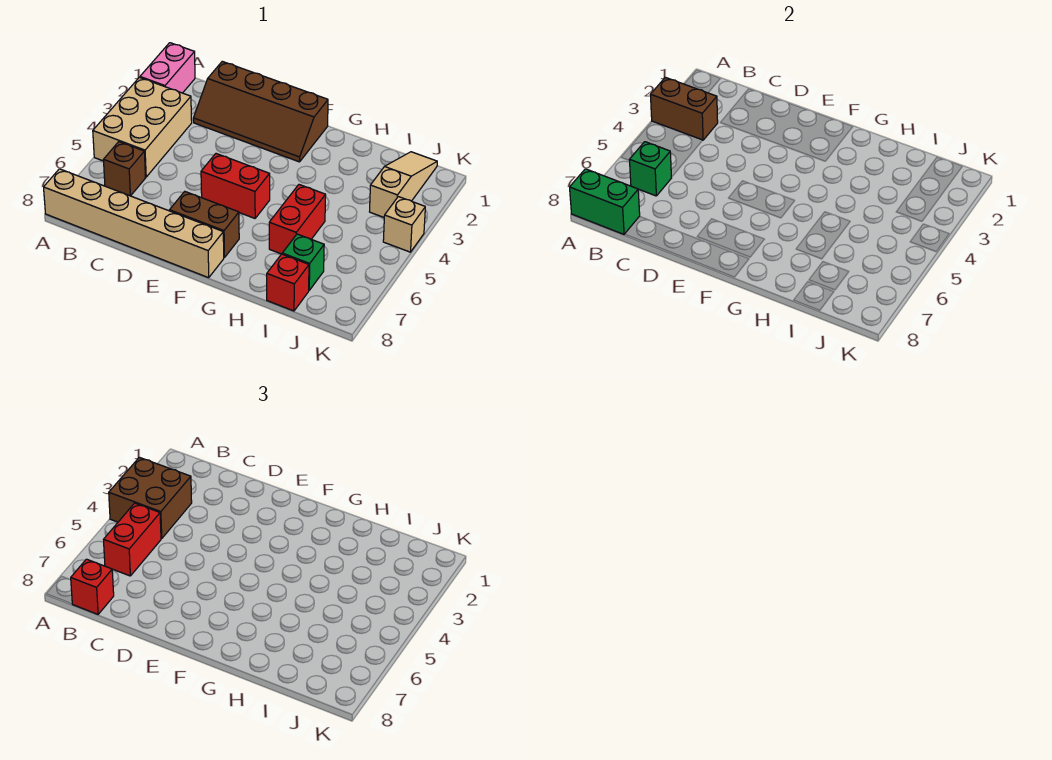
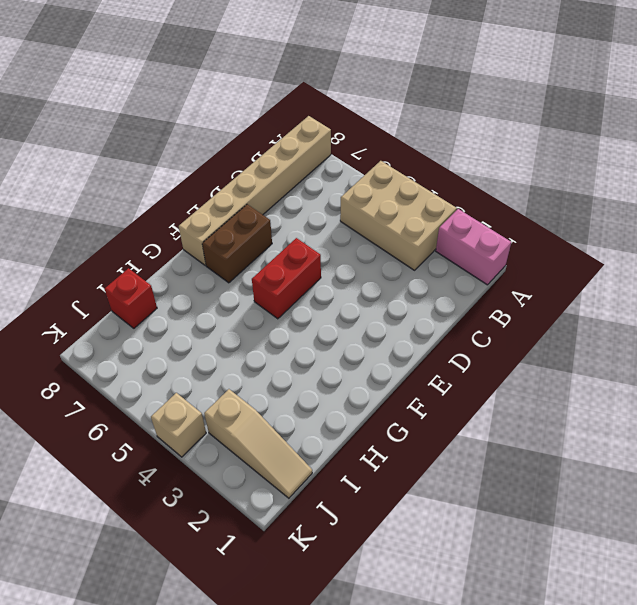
none -> brown 1x1 brick [103,142,145,196]
none -> brown 2x4 slope [193,61,328,162]
none -> red 1x2 brick [269,185,326,254]

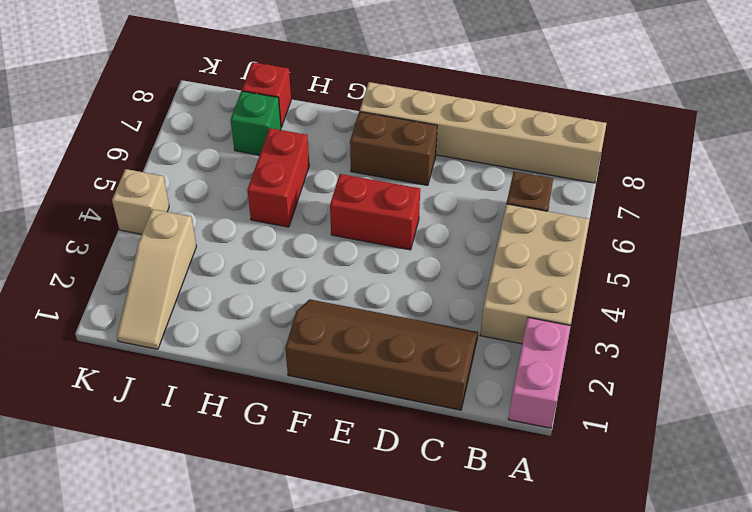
none -> brown 1x2 brick [650,77,718,140]
none -> green 1x2 brick [570,169,640,234]
none -> green 1x1 brick [629,142,671,196]

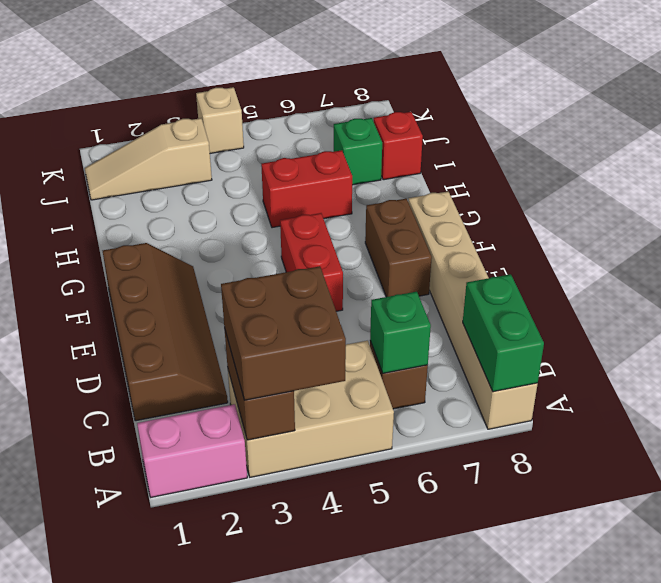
none -> red 1x2 brick [103,503,161,576]
none -> red 1x1 brick [71,559,114,614]

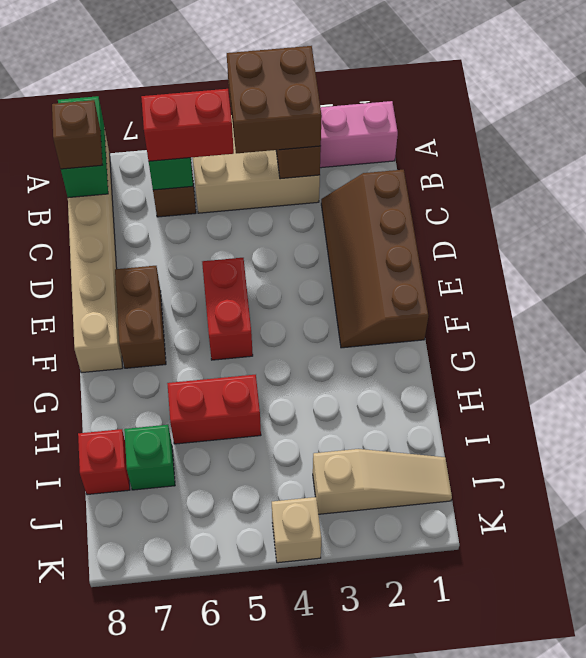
brown 1x1 brick [52,100,102,169] -> red 1x1 brick [71,559,114,614]

